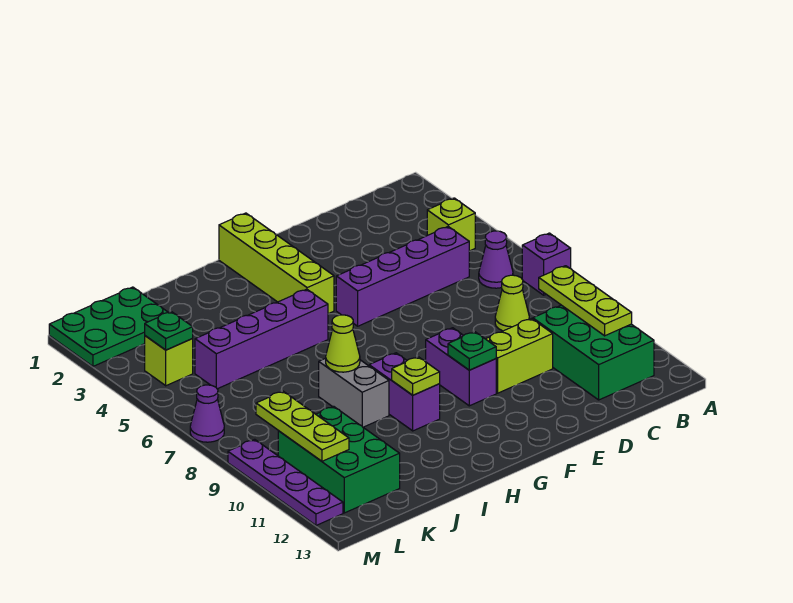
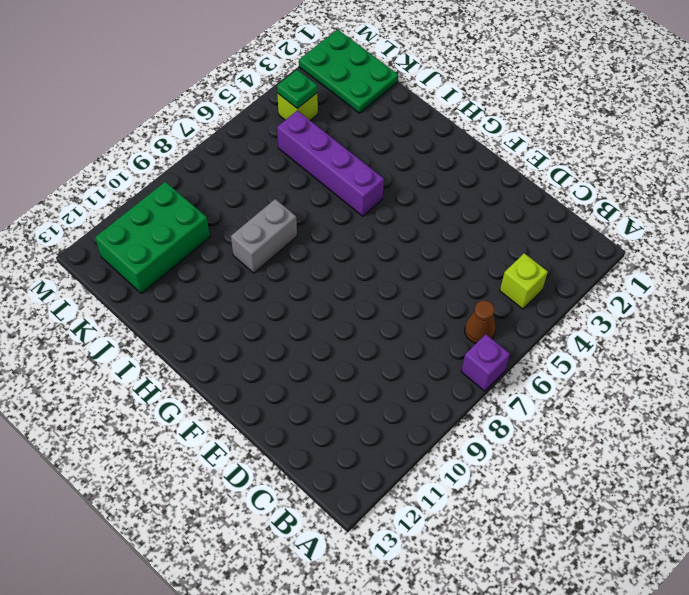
brown 1x1 cone [465,301,496,343] -> purple 1x1 cone [479,231,513,288]
none -> green 2x3 brick [533,305,654,400]
none -> purple 1x4 brick [336,227,469,326]
none -> lime 1x1 cone [495,275,529,331]

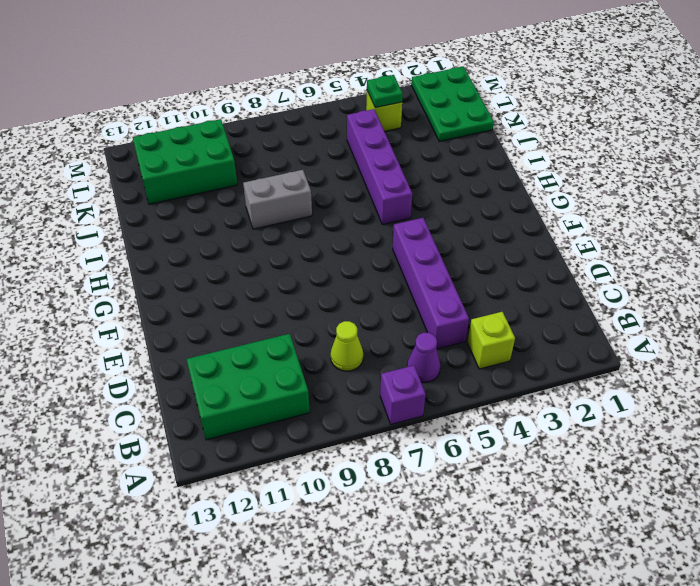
none -> lime 1x2 brick [486,319,553,393]
none -> purple 1x2 brick [426,328,496,406]
none -> lime 1x4 brick [219,213,334,314]

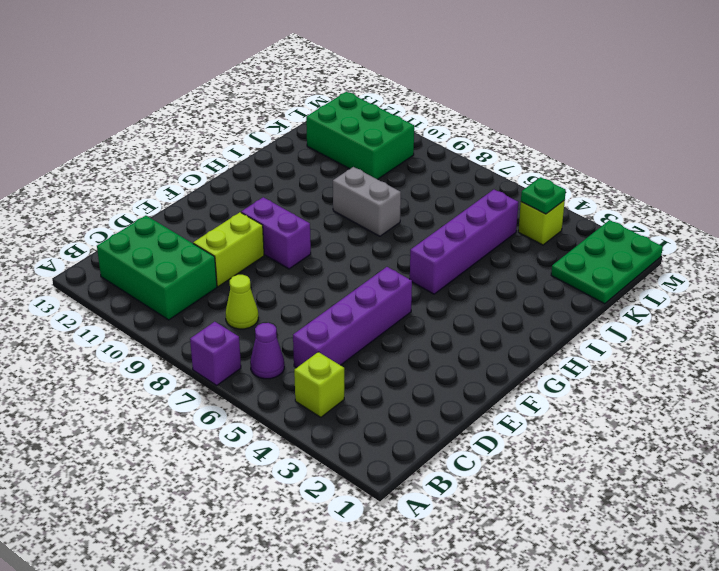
none -> lime 1x4 brick [219,213,334,314]
none -> purple 1x2 brick [369,353,440,431]
none -> purple 1x1 cone [190,385,224,442]

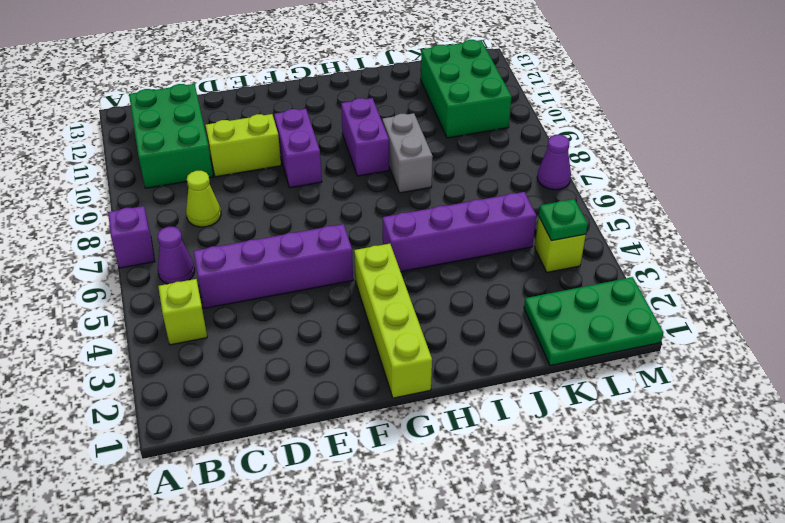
none -> purple 1x4 plate [228,439,343,525]
none -> lime 1x3 plate [539,266,632,336]
none -> green 1x1 plate [448,332,496,370]

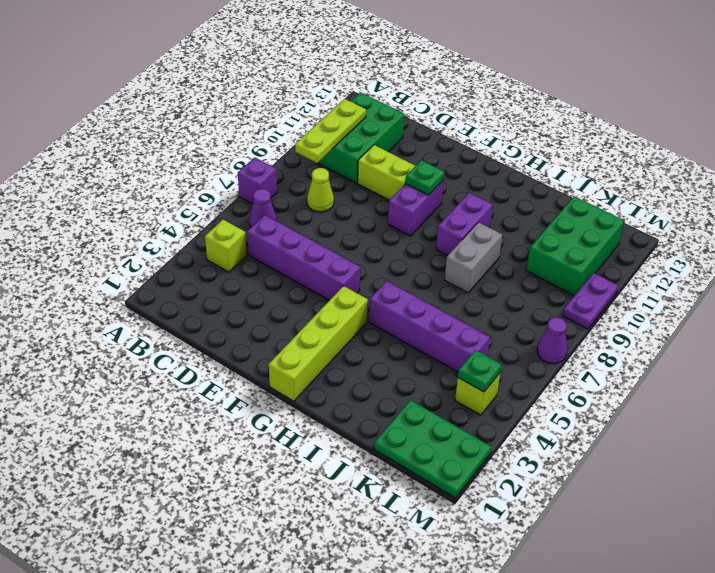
purple 1x2 plate [563,273,618,329] -> purple 1x4 plate [228,439,343,525]
none -> lime 1x1 plate [392,357,440,395]
none -> lime 1x1 cone [326,315,360,372]
none -> lime 1x3 plate [256,391,349,461]

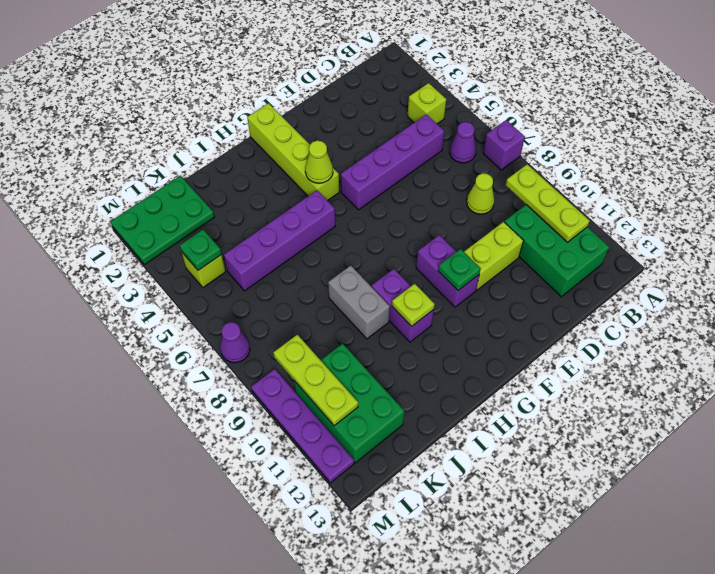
lime 1x1 cone [305,141,333,183] -> lime 1x1 cone moved to [326,315,360,372]

